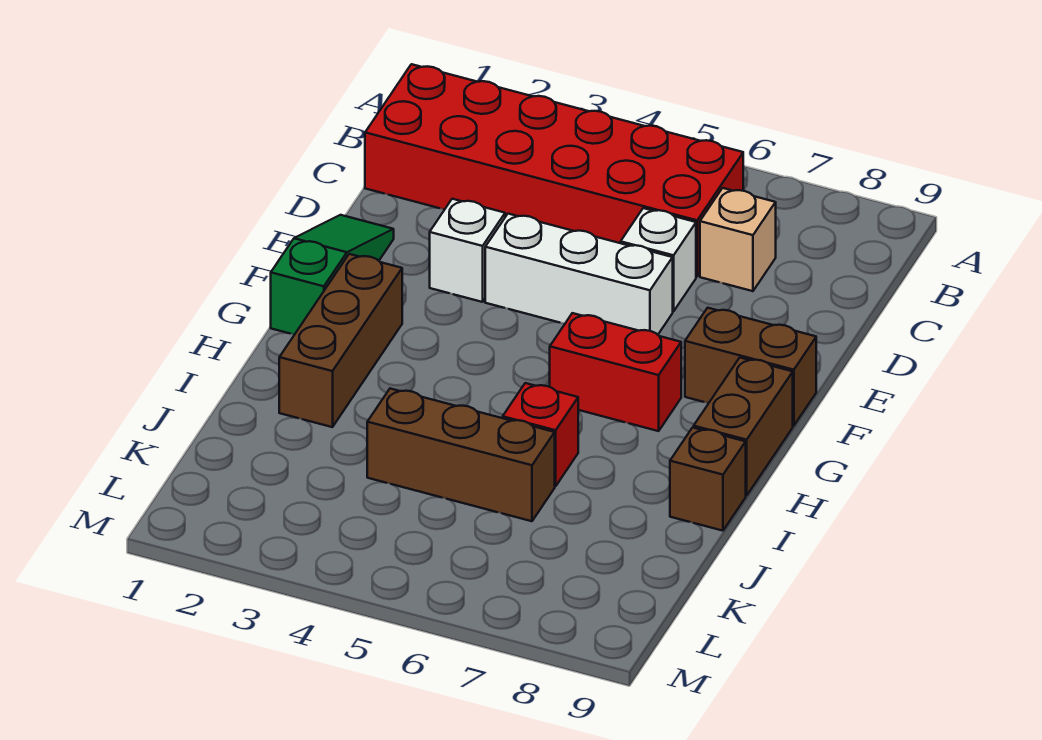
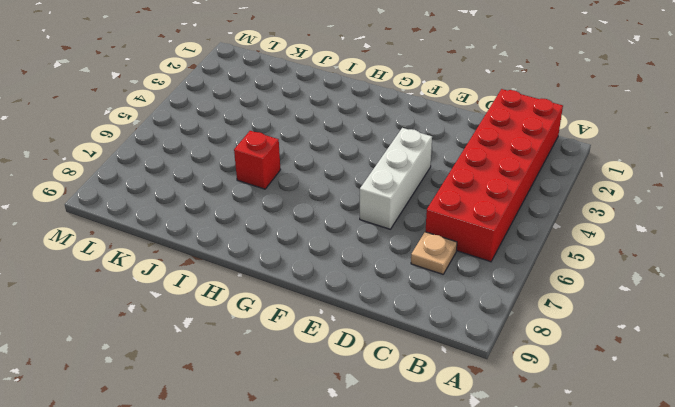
tan 1x1 plate [411,232,457,274] -> tan 1x1 brick [700,188,776,291]
none -> white 1x1 brick [621,208,696,311]
none -> green 1x3 slope [271,215,394,335]
none -> white 1x1 brick [430,199,505,302]

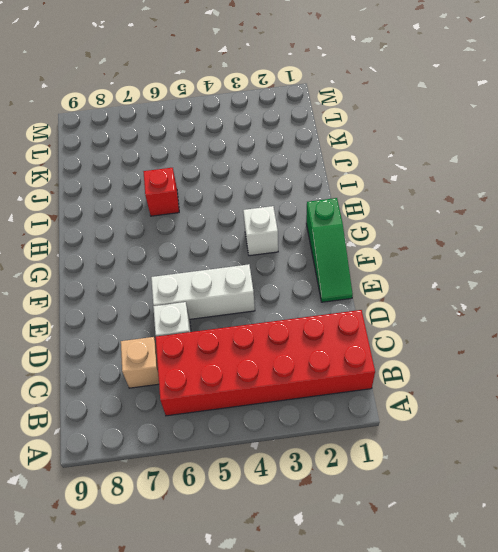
white 1x1 brick [243,206,278,256] -> white 1x1 brick moved to [430,199,505,302]
none -> brown 1x2 brick [685,308,816,426]
none -> brown 1x3 brick [279,254,402,427]
none -> red 1x2 brick [550,313,681,431]

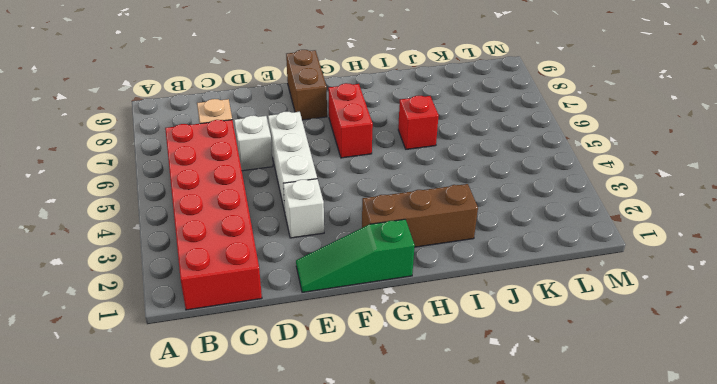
none -> brown 1x2 brick [694,358,793,496]
none -> brown 1x1 brick [670,428,746,531]
none -> brown 1x3 brick [367,389,555,521]

